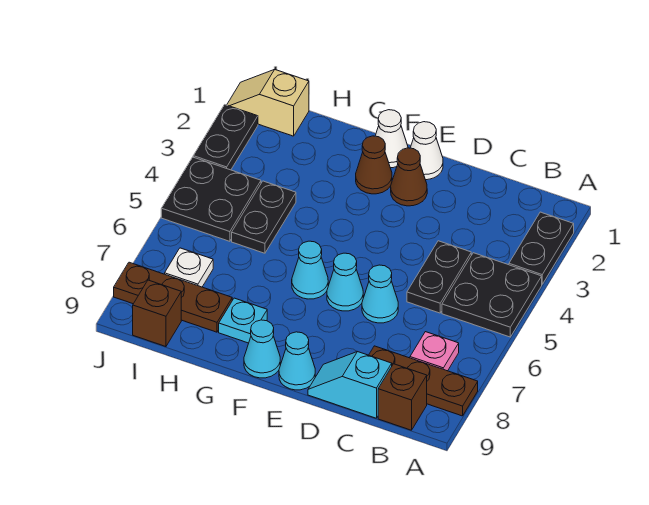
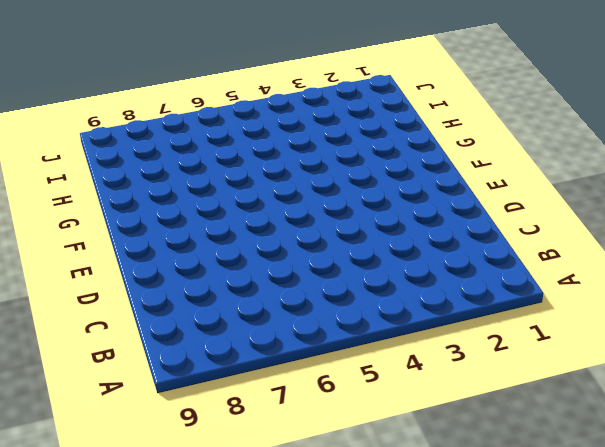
none -> black 1x2 plate [509,212,574,284]
none -> black 2x2 plate [442,253,542,337]
none -> brown 1x3 plate [369,346,478,416]

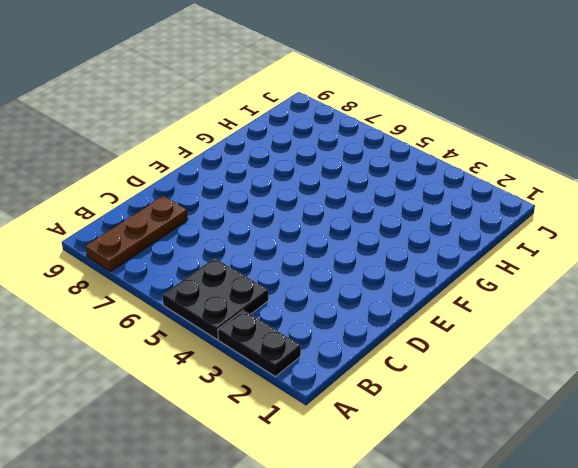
none -> pink 1x1 plate [410,332,459,371]
none -> brown 1x1 brick [378,364,427,430]
none -> black 1x2 plate [407,241,471,313]

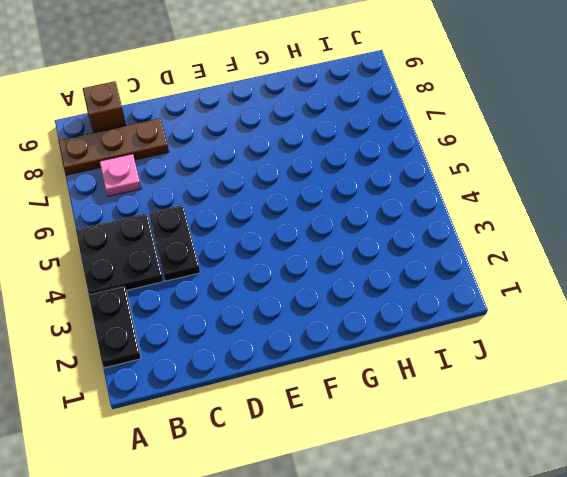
none -> cyan 1x2 slope [308,352,392,418]
none -> cyan 1x1 cone [362,265,398,323]
none -> white 1x1 cone [410,122,443,180]

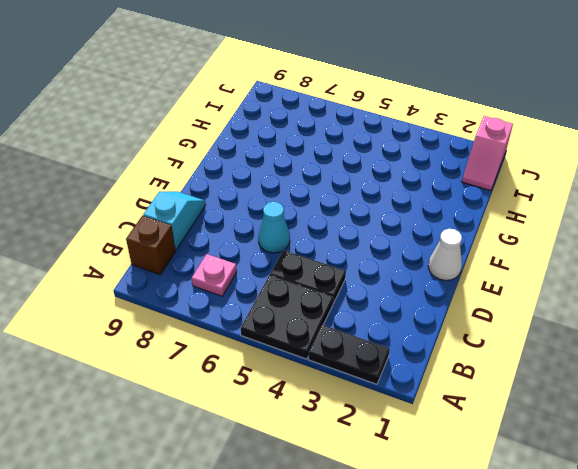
pink 1x2 slope [462,116,513,191] -> tan 1x2 slope [227,70,309,136]
none -> brown 1x3 plate [369,346,478,416]
none -> brown 1x1 cone [391,148,427,206]
none -> cyan 1x1 cone [327,253,363,311]

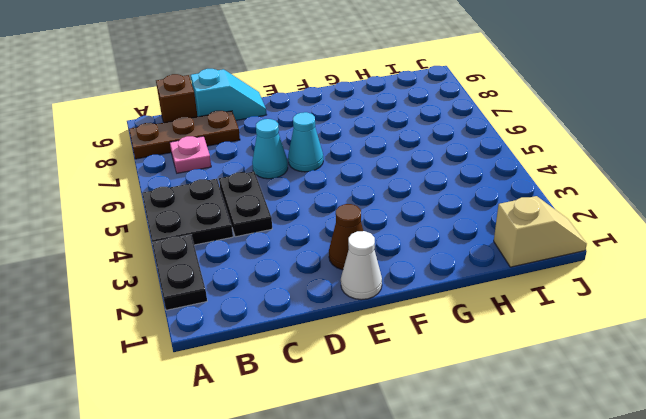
none -> cyan 1x1 cone [279,332,315,390]
none -> white 1x1 cone [375,110,408,168]
none -> brown 1x1 cone [356,136,392,194]

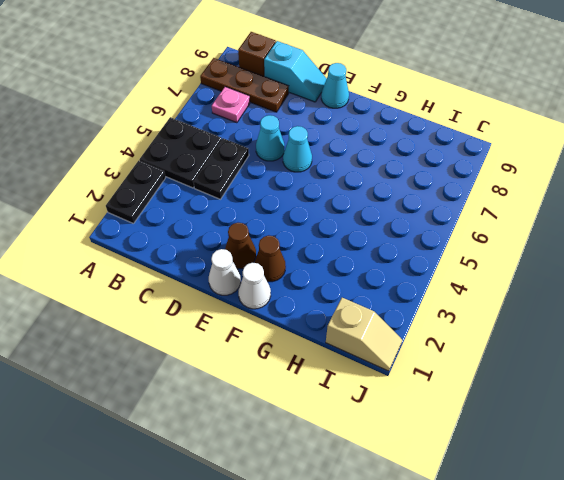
none -> cyan 1x1 cone [292,241,328,299]
none -> cyan 1x1 cone [244,320,280,378]
none -> cyan 1x1 plate [219,298,267,343]

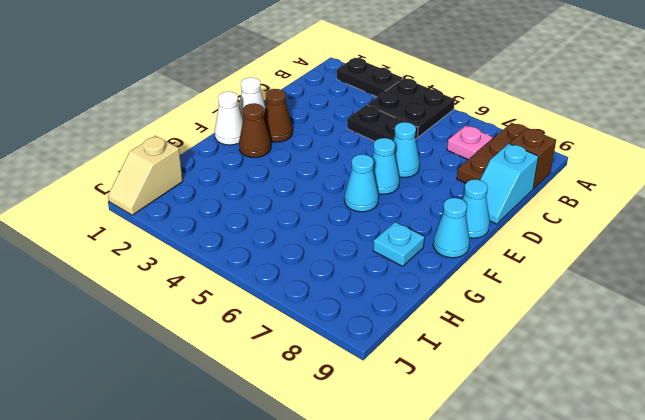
none -> black 1x2 plate [232,181,296,253]
none -> brown 1x3 plate [114,262,232,332]
none -> black 2x2 plate [161,157,261,241]

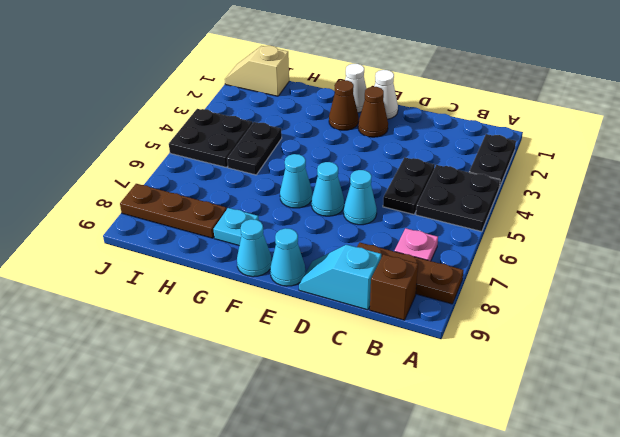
none -> white 1x1 plate [165,248,213,287]
none -> brown 1x1 brick [133,280,181,347]
none -> black 1x2 plate [193,105,258,170]

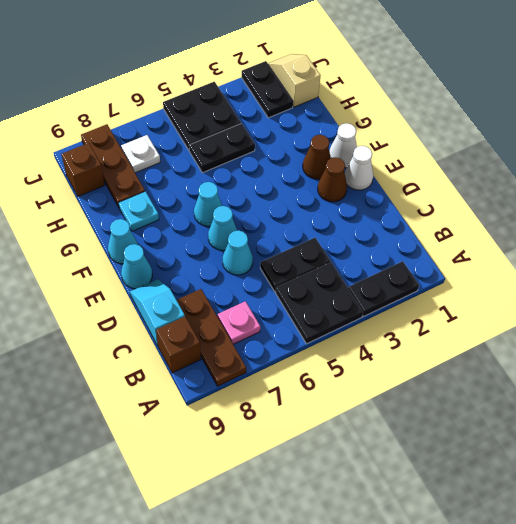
black 1x2 plate [242,61,293,118] -> black 1x2 plate turned to [193,105,258,170]

